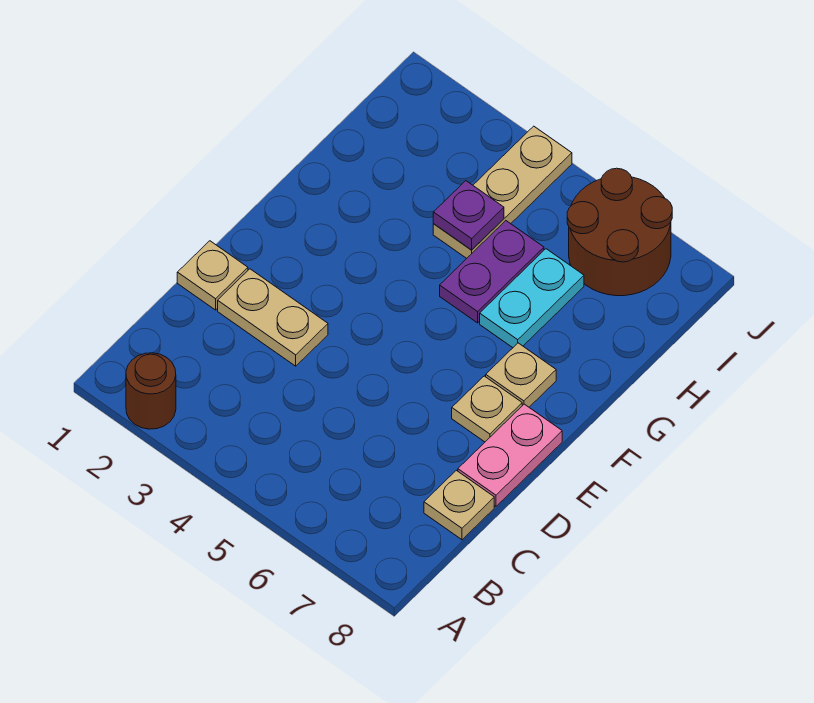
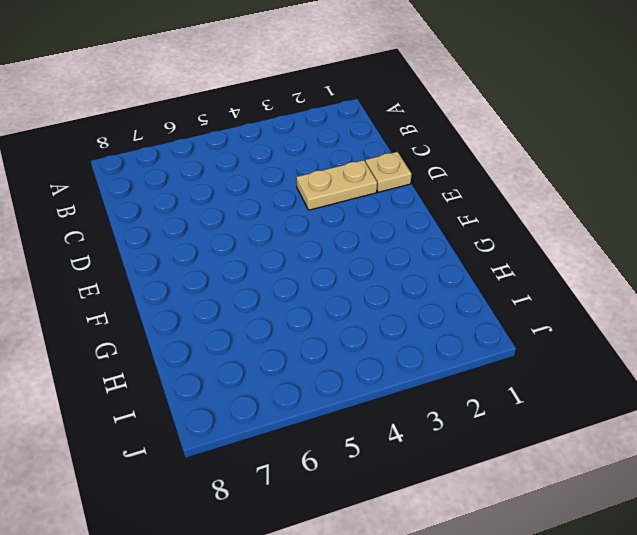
none -> brown 1x1 round brick [126,353,176,429]
none -> tan 1x1 plate [424,470,494,540]
none -> pink 1x2 plate [458,404,562,506]

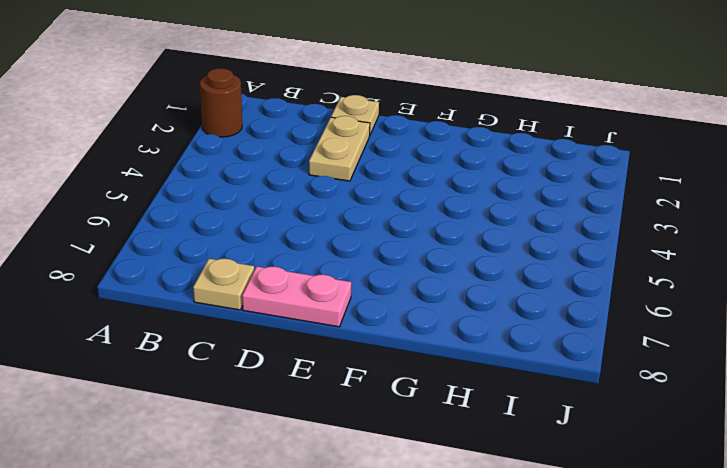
none -> tan 1x1 plate [452,376,522,442]
none -> tan 1x1 plate [486,343,556,407]
none -> purple 1x2 plate [440,221,544,323]

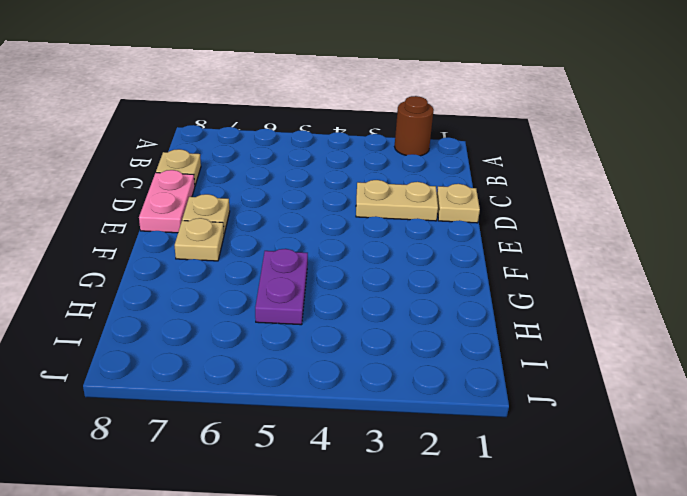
none -> cyan 1x2 plate [480,249,584,348]
none -> tan 1x3 plate [433,126,572,258]
none -> brown 2x2 round brick [567,168,672,296]

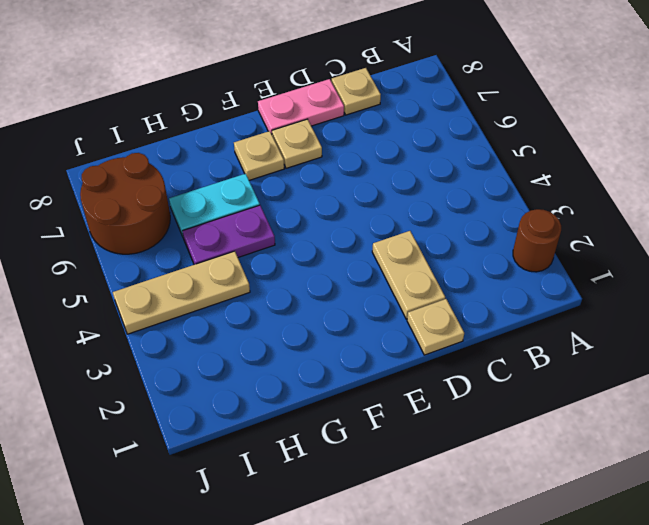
none -> purple 1x1 plate [433,181,504,250]

